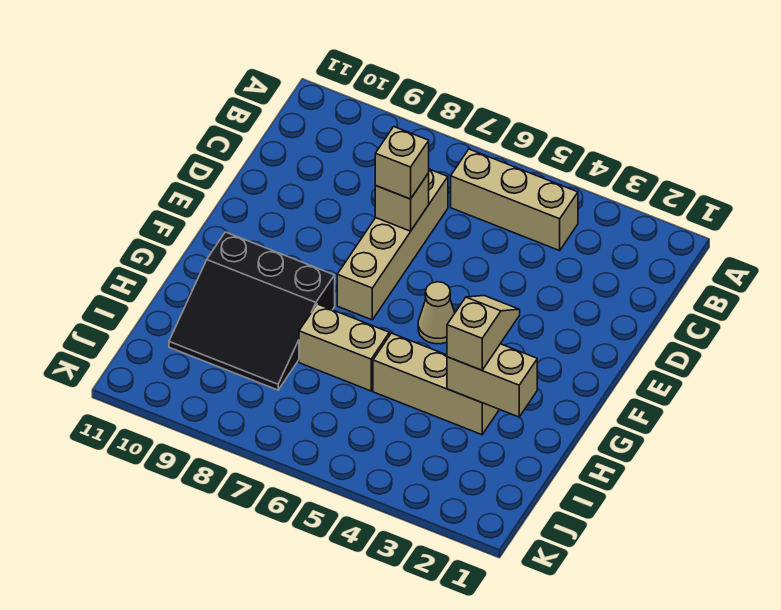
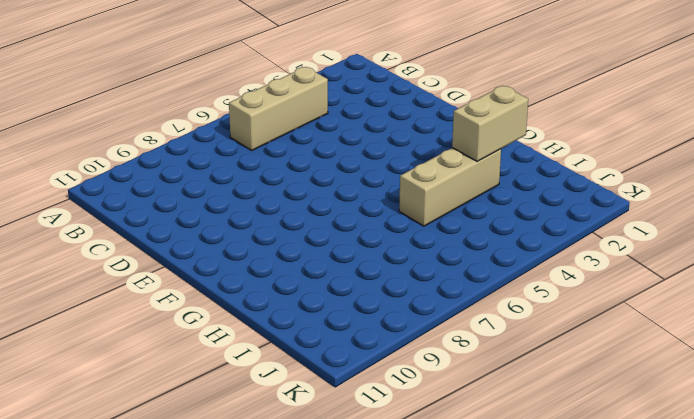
none -> tan 1x4 brick [337,169,448,320]
none -> tan 1x1 cone [418,282,455,344]

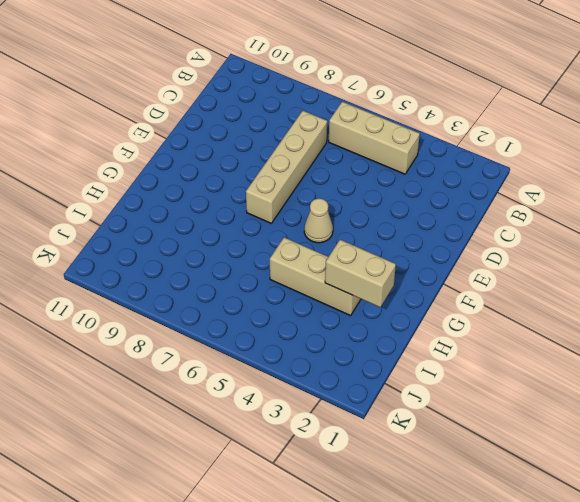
none -> black 3x3 slope [169,232,335,390]
none -> tan 1x2 brick [299,304,389,391]

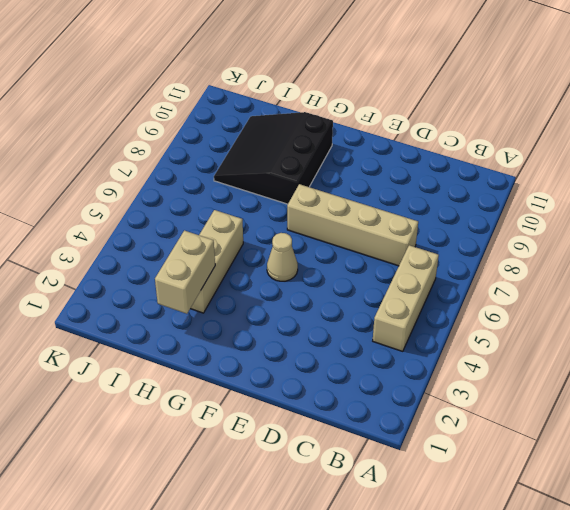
none -> tan 1x2 brick [299,304,389,391]
none -> tan 1x1 brick [375,173,429,231]

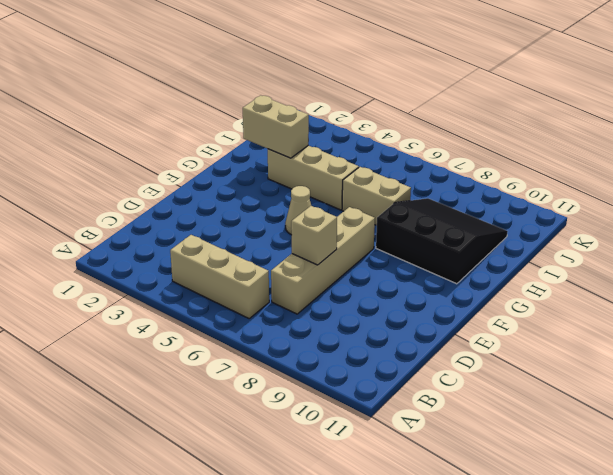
none -> tan 1x1 brick [375,127,429,199]
none -> tan 1x2 slope [447,296,520,370]

